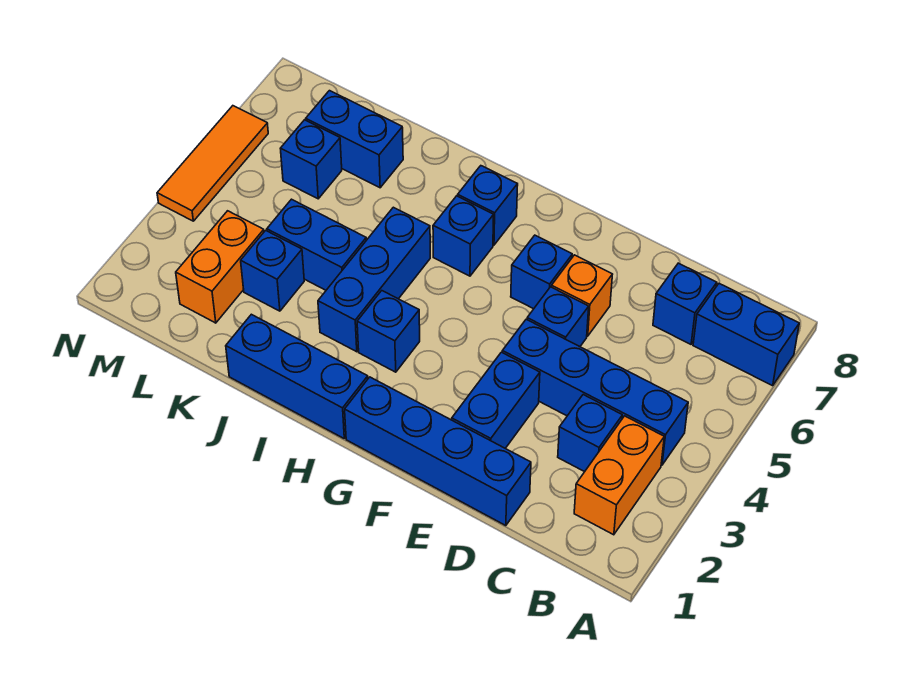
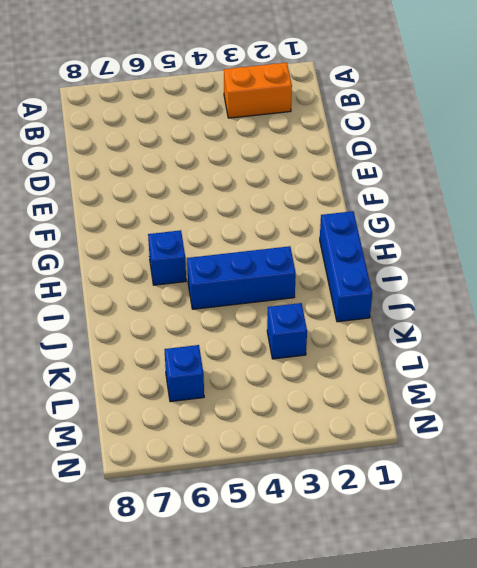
none -> blue 1x2 brick [693,283,799,386]
none -> blue 1x4 brick [502,319,688,465]
none -> blue 1x1 brick [558,395,622,472]

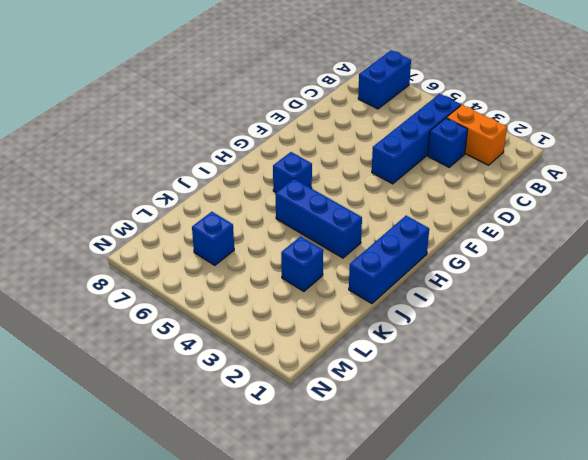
none -> blue 1x1 brick [653,263,717,344]
none -> blue 1x4 brick [345,377,531,526]
none -> blue 1x2 brick [452,352,540,448]

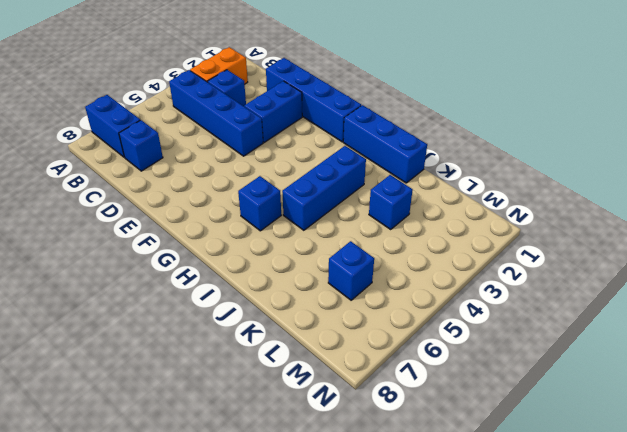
none -> blue 1x1 brick [527,287,589,347]
none -> orange 1x1 brick [552,255,613,336]
none -> blue 1x1 brick [511,235,572,309]

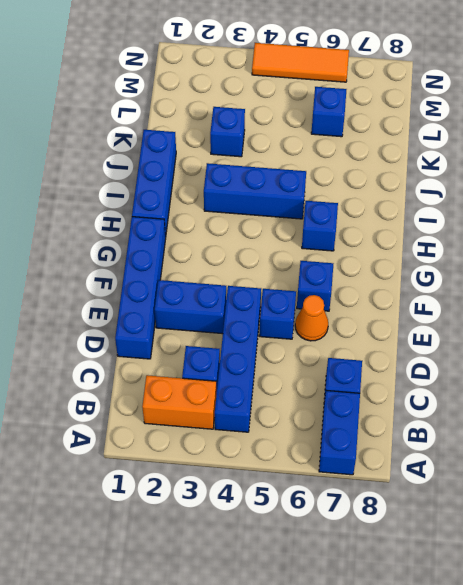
orange 1x1 cone [295,295,328,341] -> orange 1x1 brick [552,255,613,336]
none -> blue 1x1 brick [357,291,420,372]
none -> blue 1x1 brick [458,166,518,245]
none -> blue 1x2 brick [267,199,366,290]

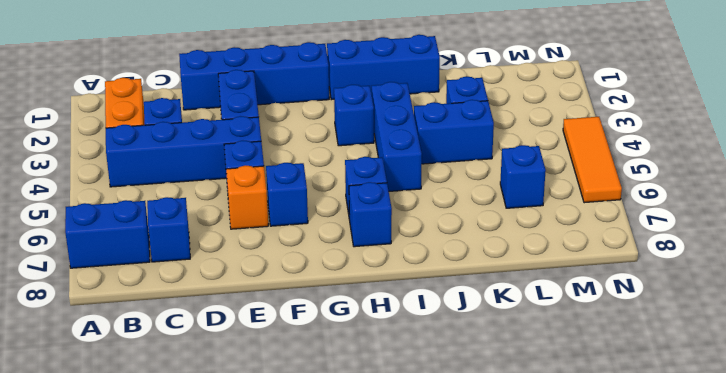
none -> blue 1x2 brick [306,91,403,188]
none -> orange 1x2 brick [176,211,264,323]

